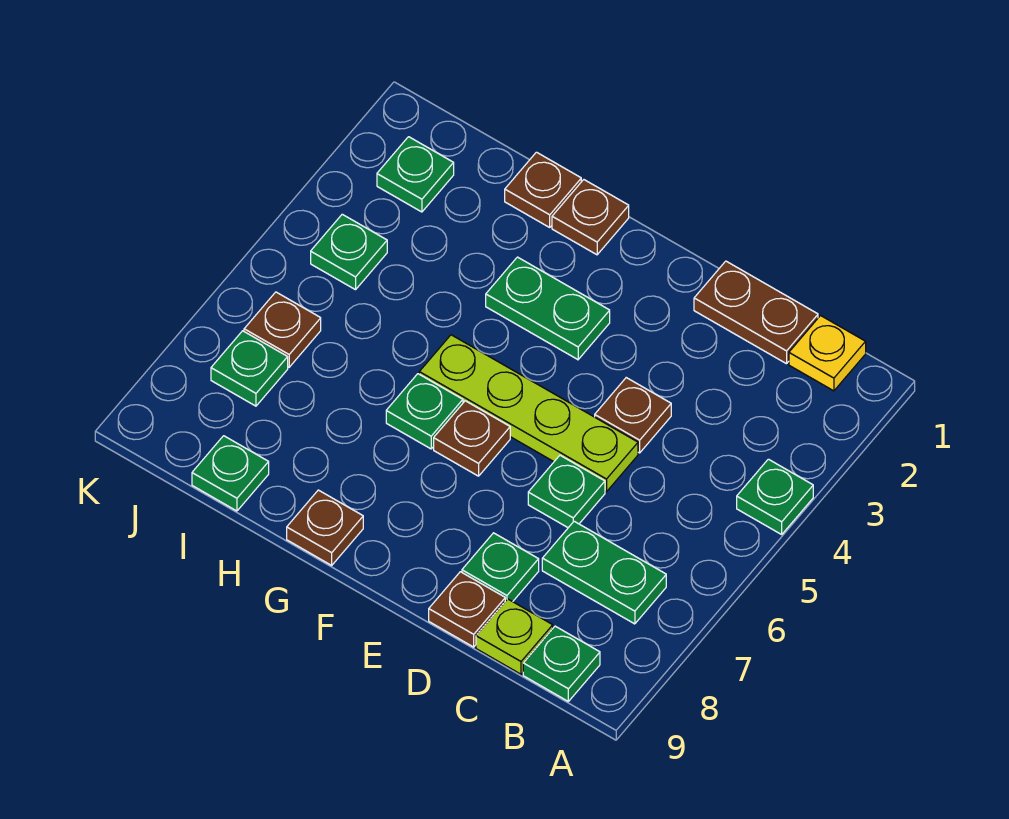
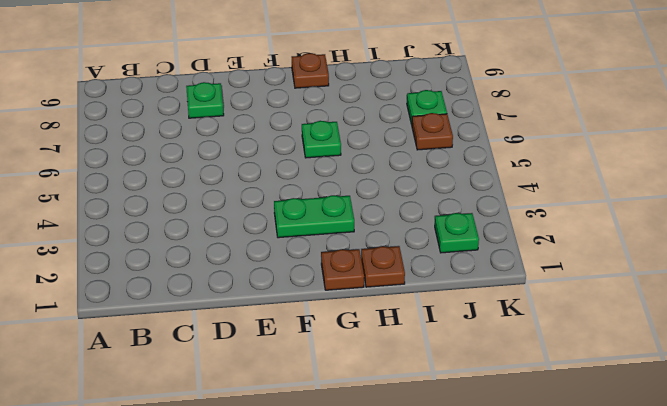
none -> green 1x1 plate [737,459,813,534]
none -> yellow 1x1 plate [789,316,866,391]
none -> green 1x2 plate [542,521,666,624]

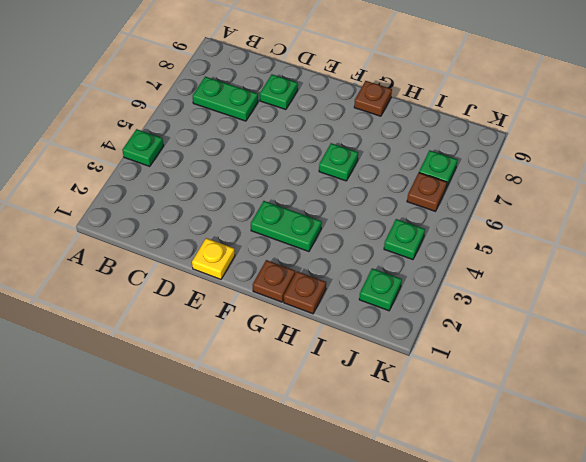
yellow 1x1 plate [192,238,235,279] -> yellow 1x1 plate moved to [789,316,866,391]
none -> green 1x1 plate [523,626,600,701]
none -> brown 1x2 plate [694,261,818,364]
none -> lime 1x1 plate [476,599,553,674]

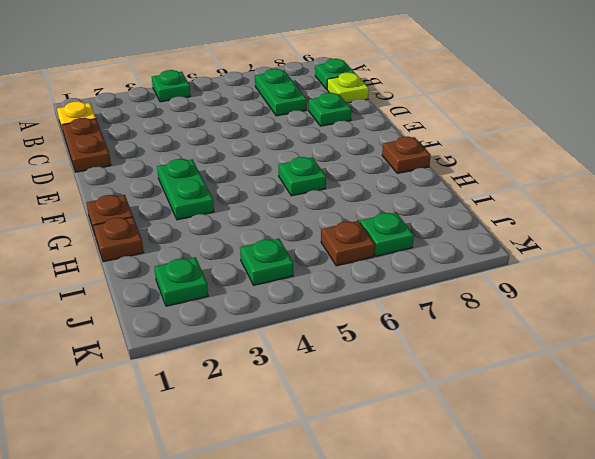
none -> brown 1x1 plate [595,378,671,453]
none -> lime 1x4 plate [419,335,638,492]
none -> green 1x1 plate [528,455,605,528]

